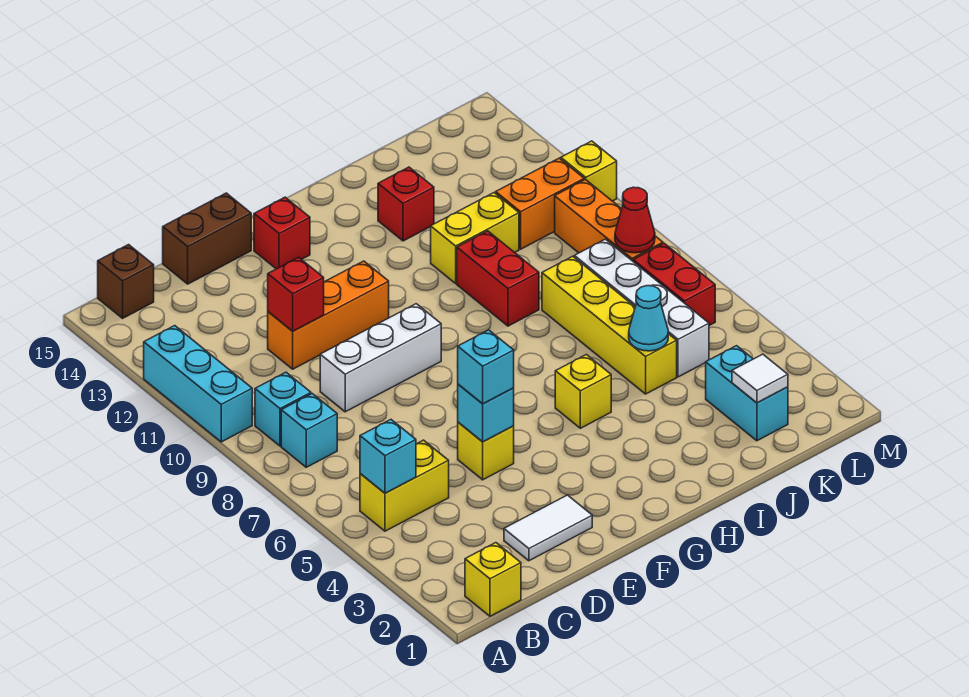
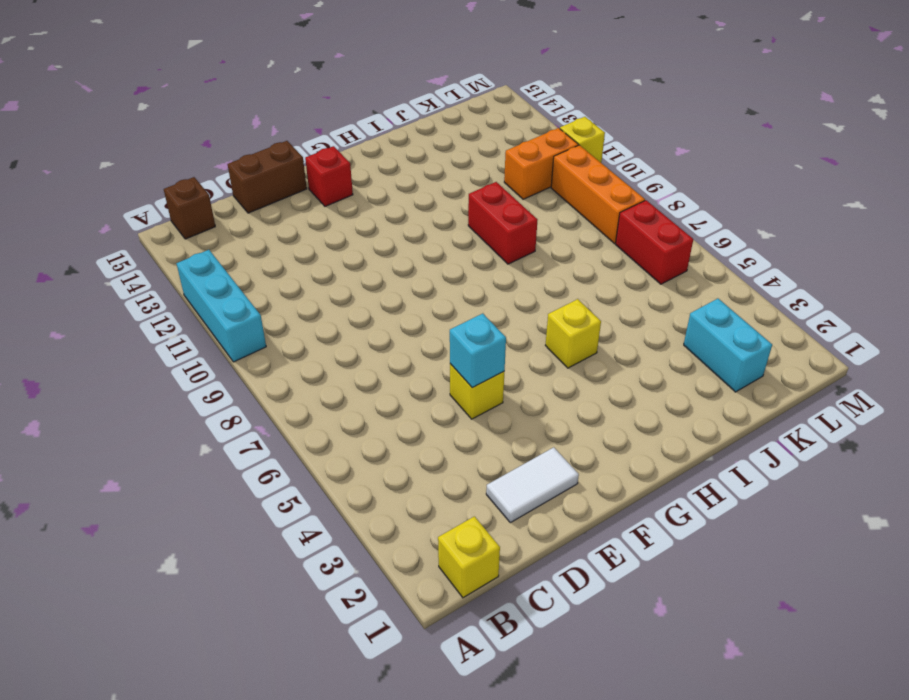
none -> yellow 1x2 brick [360,440,449,531]
none -> cyan 1x1 brick [281,394,337,467]
none -> cyan 1x1 brick [255,372,311,446]
none -> white 1x3 brick [320,304,441,412]

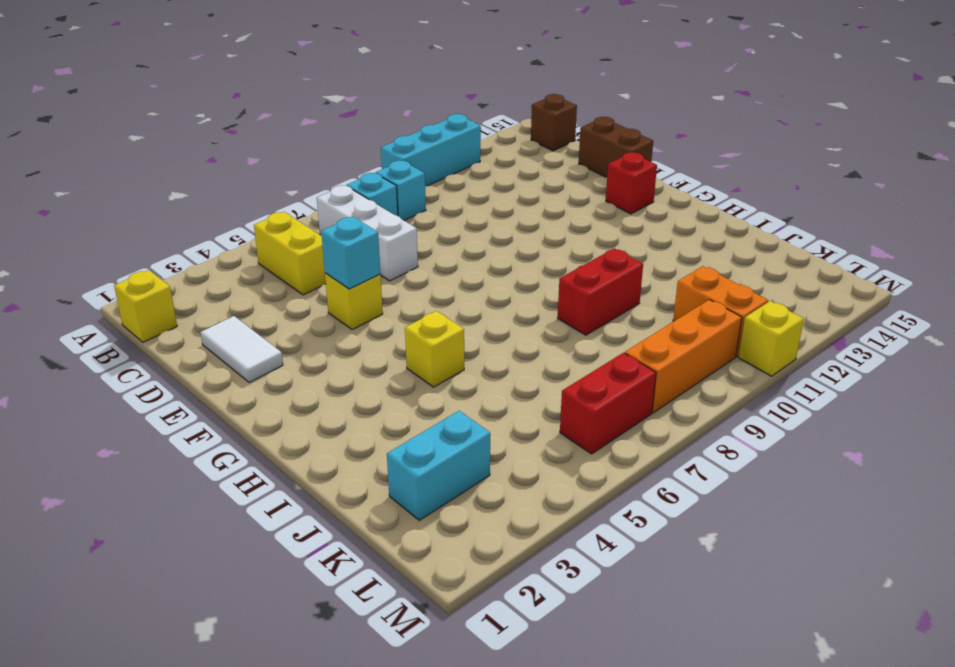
white 1x3 brick [317,186,418,281] -> white 1x3 brick moved to [320,304,441,412]
none -> orange 1x3 brick [268,261,389,369]
none -> yellow 1x2 brick [431,193,519,283]
none -> red 1x1 brick [378,167,434,241]
none -> yellow 1x4 brick [542,256,677,394]

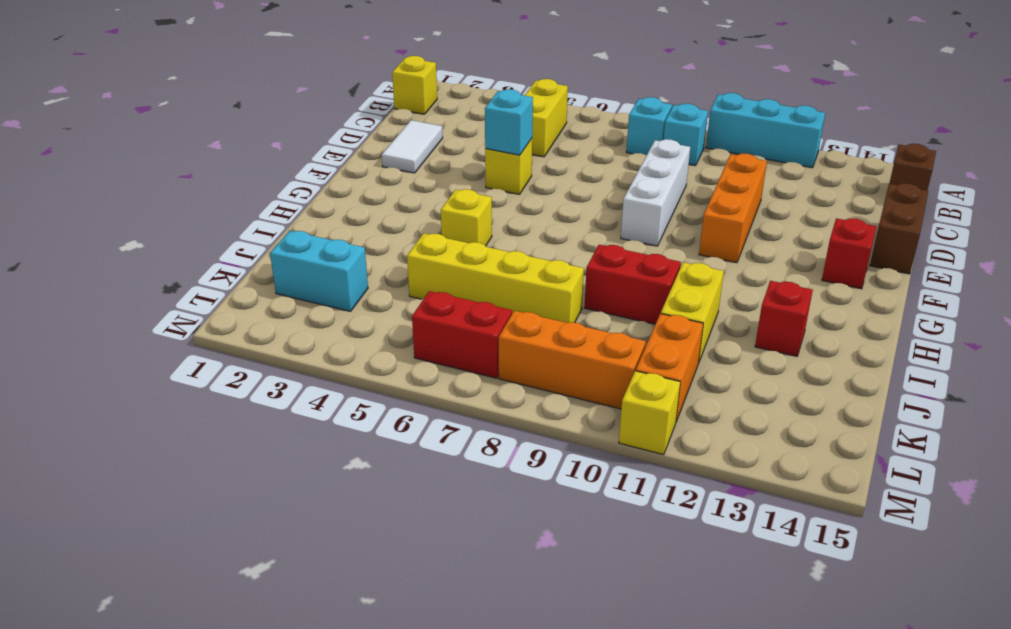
none -> white 1x4 brick [574,239,709,377]
none -> cyan 1x1 brick [360,420,416,493]
none -> red 1x1 brick [268,257,324,331]
none -> cyan 1x1 cone [629,286,668,351]

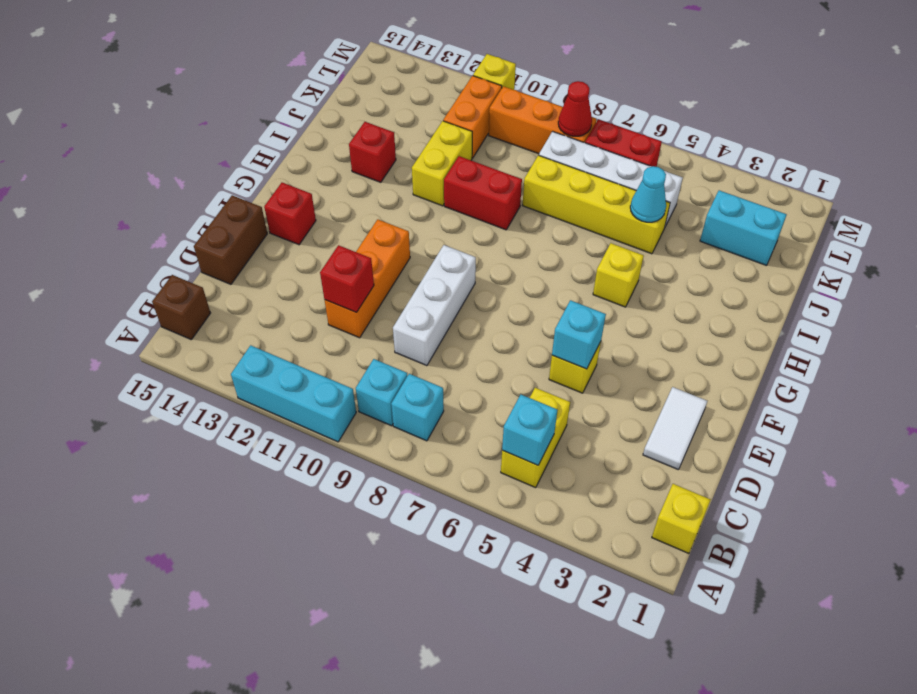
none -> white 1x1 tile [732,354,788,403]
none -> cyan 1x1 brick [458,330,514,404]

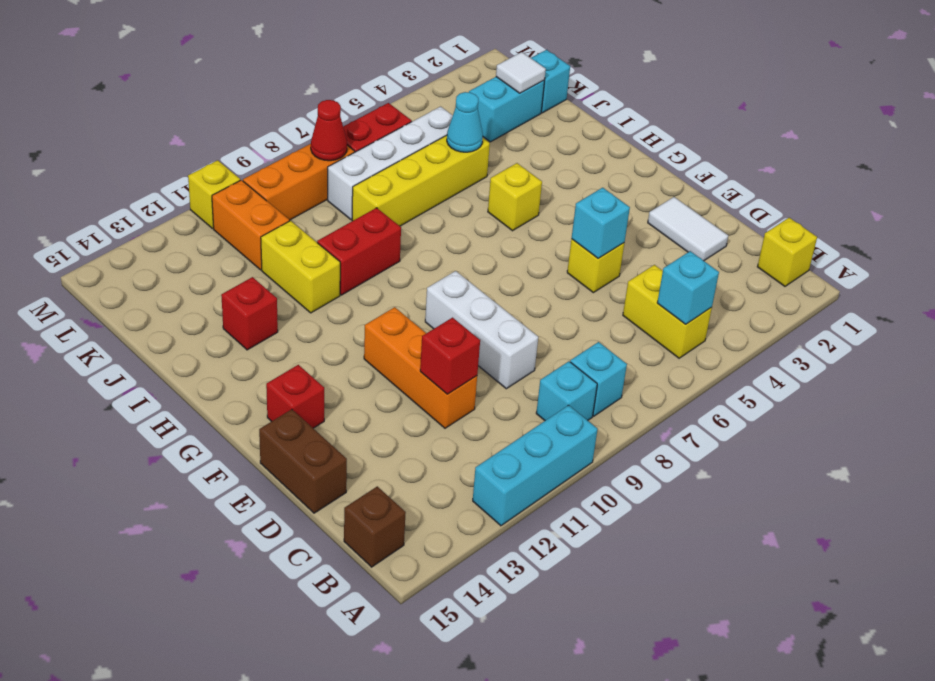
cyan 1x1 brick [531,50,570,113] -> cyan 1x1 brick moved to [458,330,514,404]

